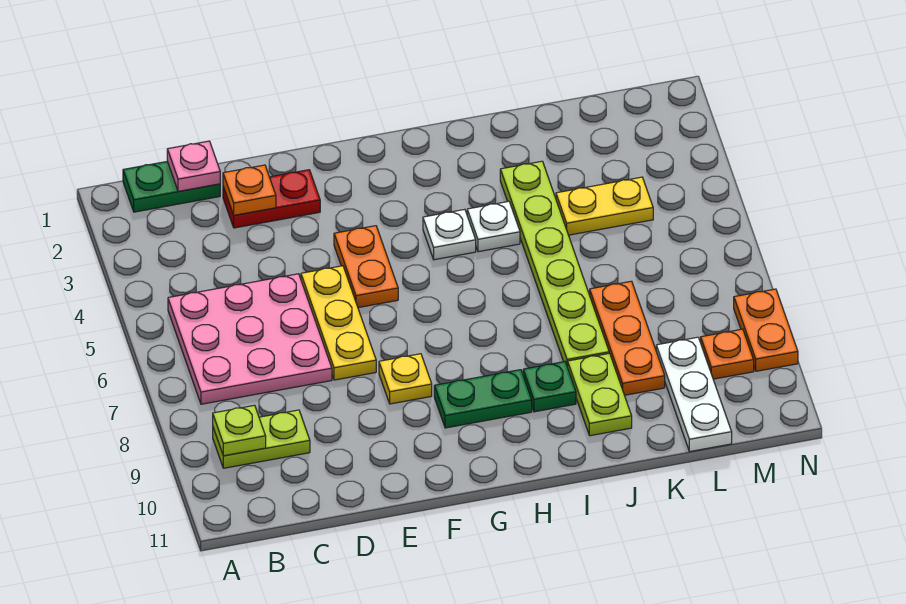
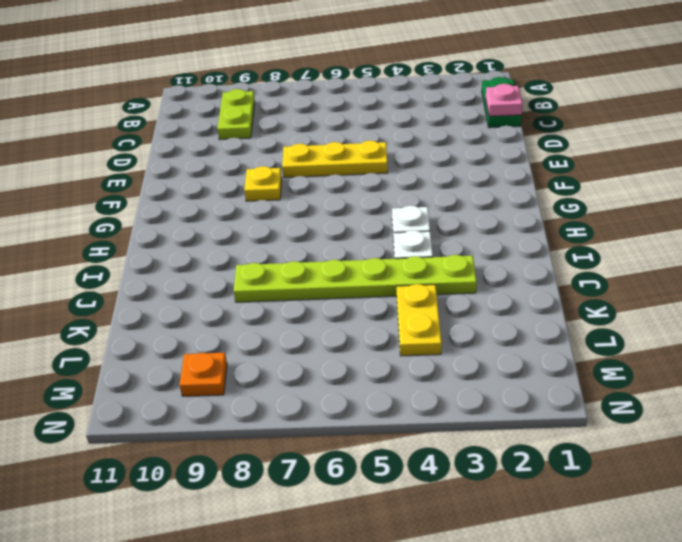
none -> pink 3x3 plate [168,274,332,404]
none -> red 1x2 plate [223,170,320,228]
none -> orange 1x2 plate [334,226,398,308]

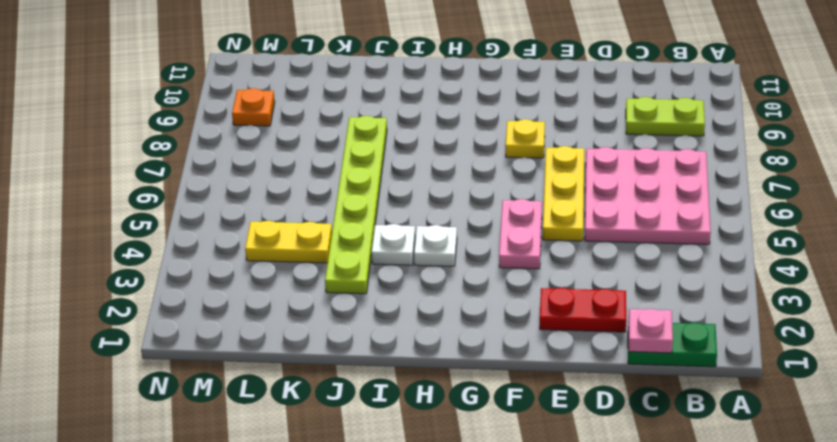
pink 1x2 plate [499,199,542,269] -> orange 1x2 plate [334,226,398,308]
none -> green 1x2 plate [434,370,532,428]
none -> green 1x1 plate [523,362,576,412]
none -> lime 1x2 plate [568,353,632,436]

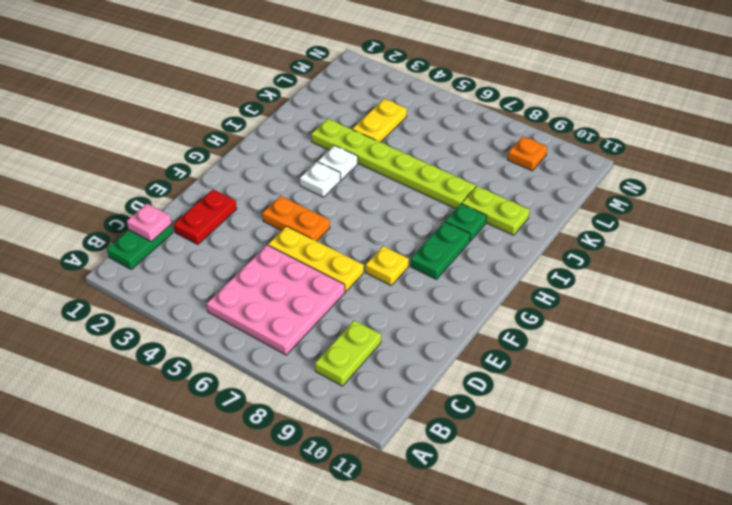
none -> orange 1x3 plate [590,281,665,395]
none -> white 1x3 plate [656,337,732,452]
none -> orange 1x2 plate [734,289,798,371]

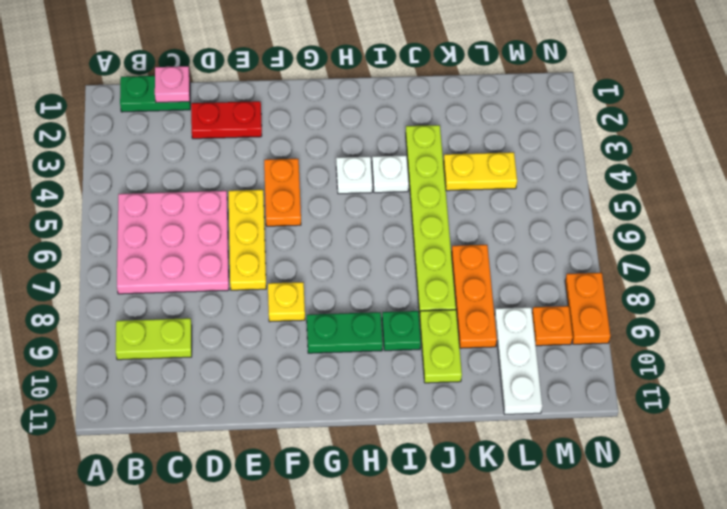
none -> lime 1x1 plate [213,405,266,456]
none -> orange 1x1 plate [223,165,276,215]

